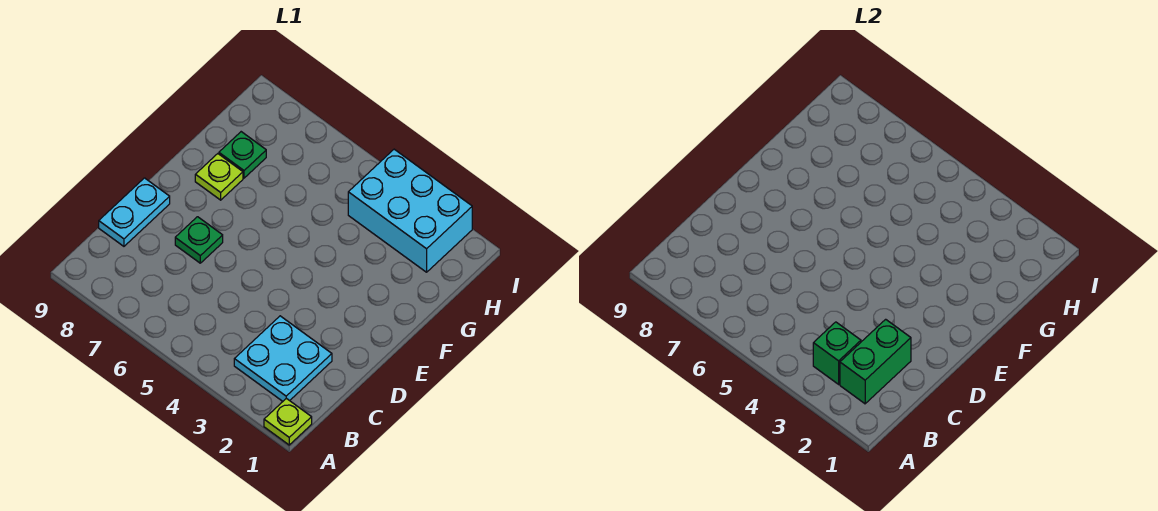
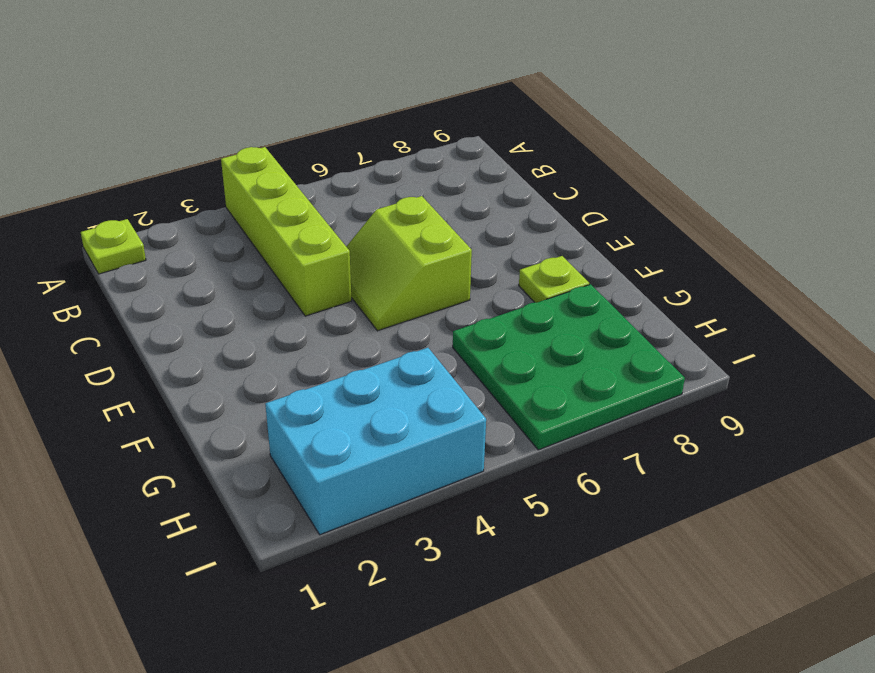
lime 1x4 brick [221,147,351,316] -> none
lime 2x2 slope [346,196,472,331] -> none
green 3x3 plate [453,284,685,450] -> green 1x1 plate [219,132,266,178]
none -> cyan 2x2 plate [234,316,332,401]
none -> cyan 1x2 plate [99,178,170,246]

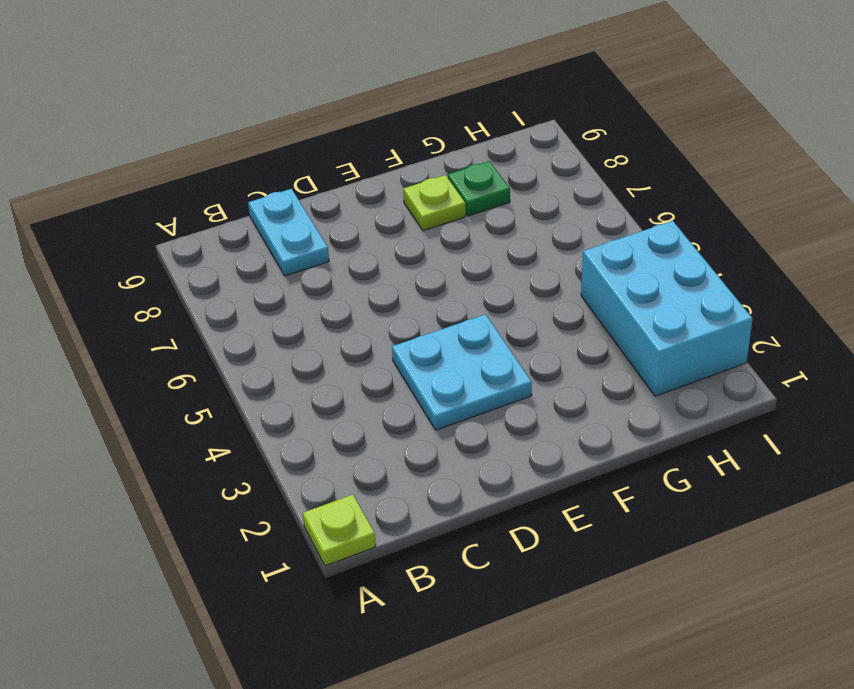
cyan 1x2 plate [248,189,329,276] -> cyan 1x2 plate turned to [99,178,170,246]
cyan 2x2 plate [392,314,532,430] -> cyan 2x2 plate moved to [234,316,332,401]
none -> green 1x1 plate [175,217,223,263]
none -> green 1x2 brick [840,319,911,404]

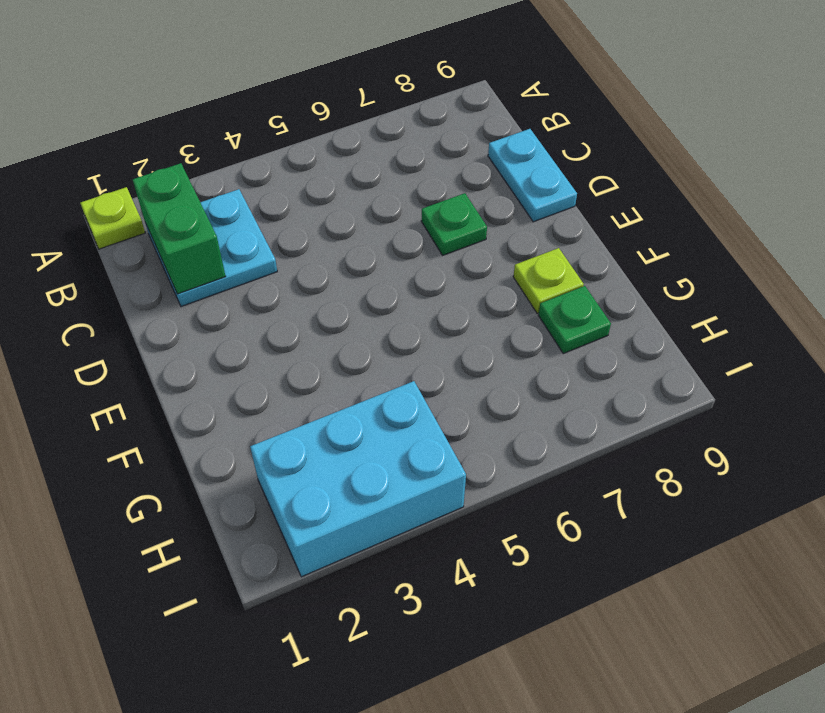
none -> green 1x1 brick [813,322,861,384]

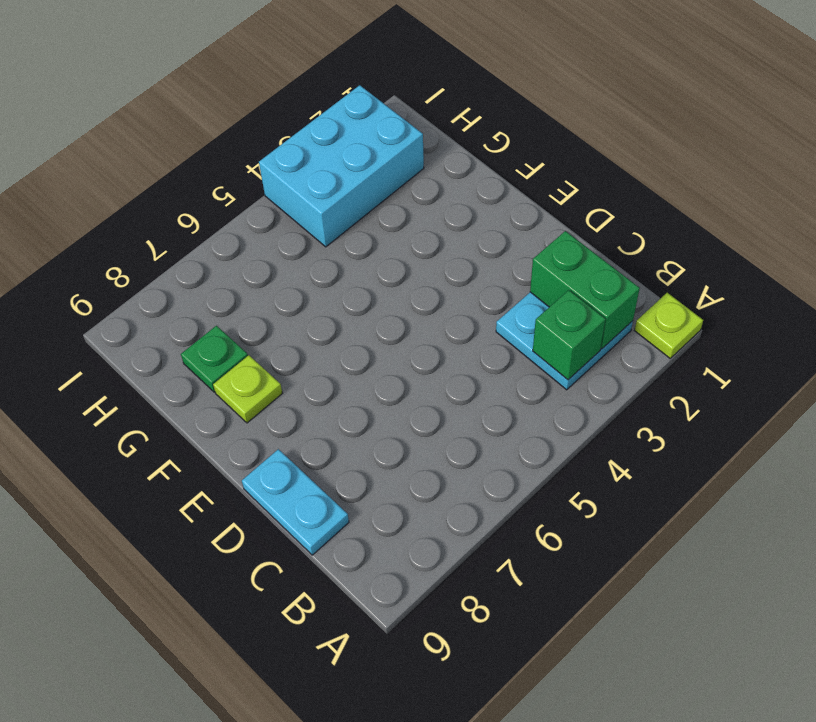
none -> green 1x1 plate [175,217,223,263]

